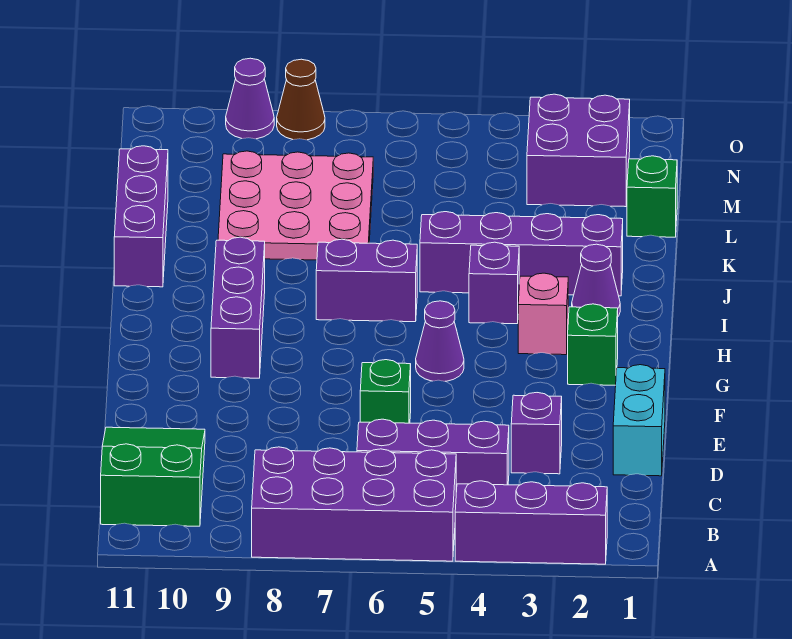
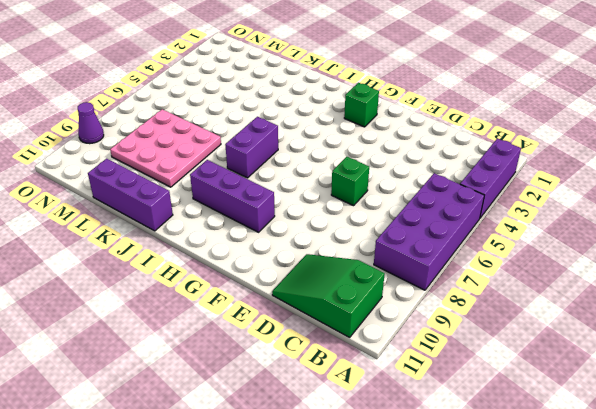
none -> purple 1x3 brick [357,419,509,492]
none -> cyan 1x2 brick [613,365,665,476]
none -> purple 1x1 brick [511,393,562,474]

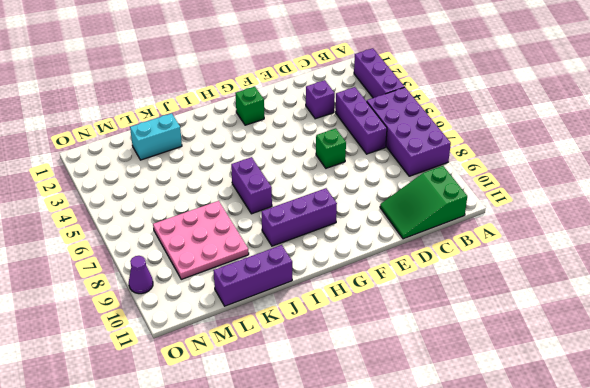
cyan 1x2 brick [130,113,182,160] -> cyan 1x2 brick moved to [613,365,665,476]
none -> purple 1x1 cone [416,301,464,381]
none -> pink 1x1 brick [518,273,568,355]
none -> purple 1x1 cone [572,244,620,316]

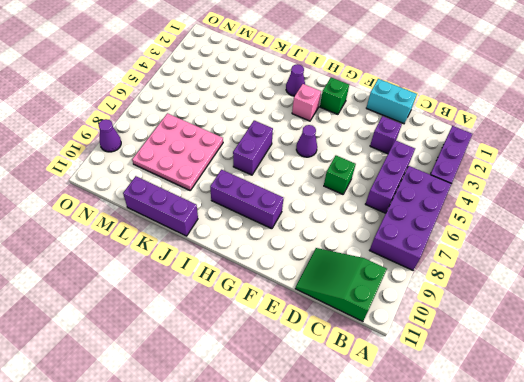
none -> purple 1x1 brick [469,242,519,324]
none -> purple 1x4 brick [420,212,623,296]
none -> green 1x1 brick [627,156,677,237]

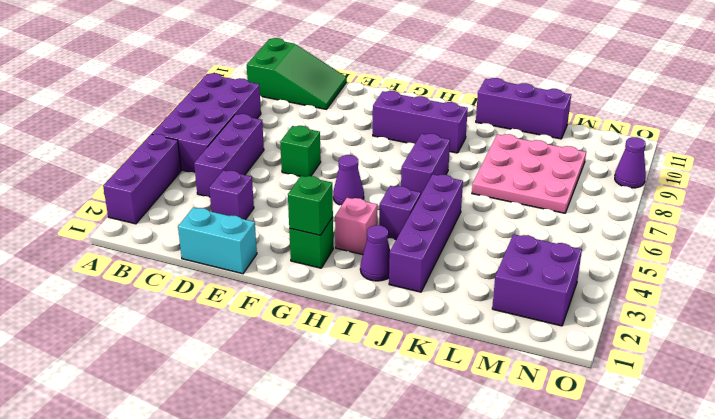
green 1x1 brick [288,176,333,235] -> green 1x1 brick moved to [627,156,677,237]
none -> brown 1x1 cone [277,59,325,140]

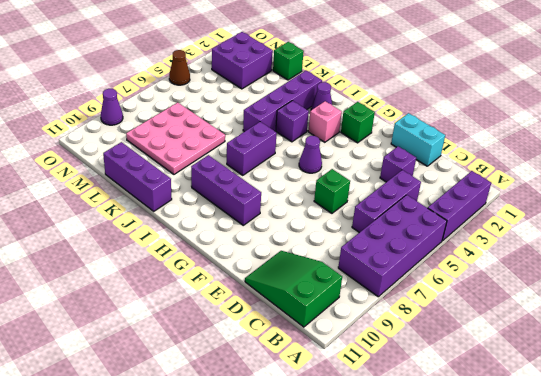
brown 1x1 cone [169,50,190,85] -> brown 1x1 cone moved to [277,59,325,140]

